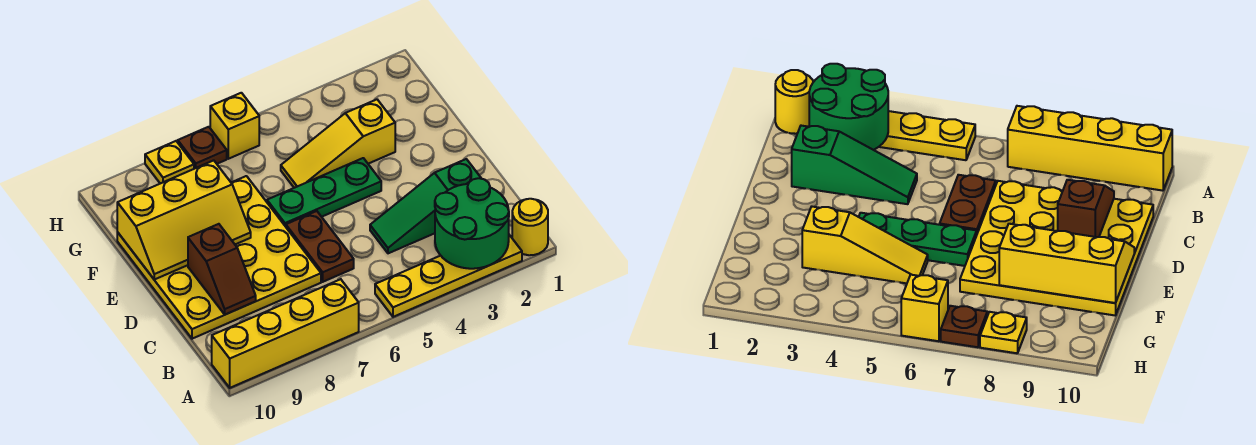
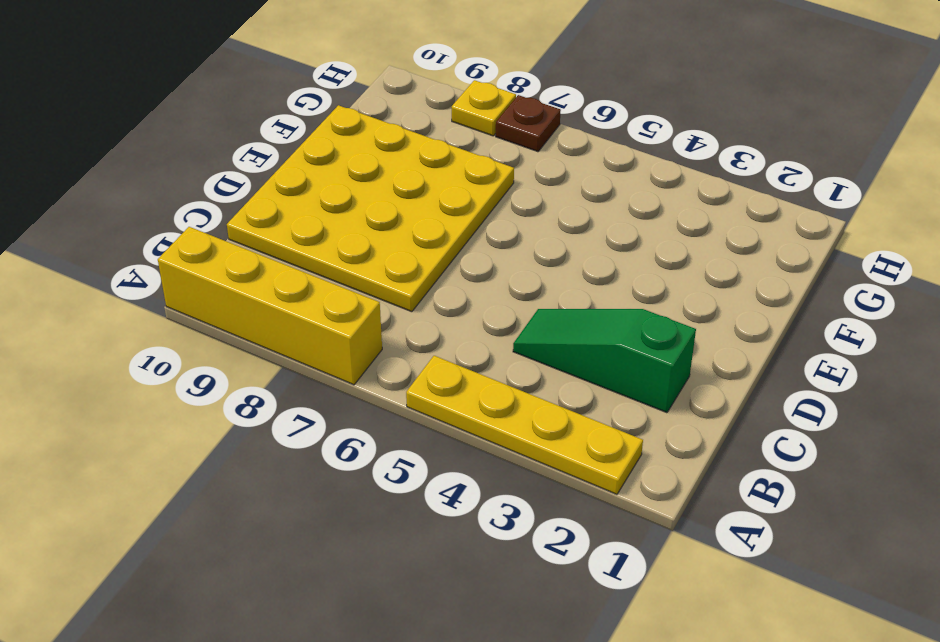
none -> yellow 1x1 round brick [512,199,548,255]
none -> brown 1x2 plate [286,211,354,282]
none -> green 1x3 plate [267,158,381,227]

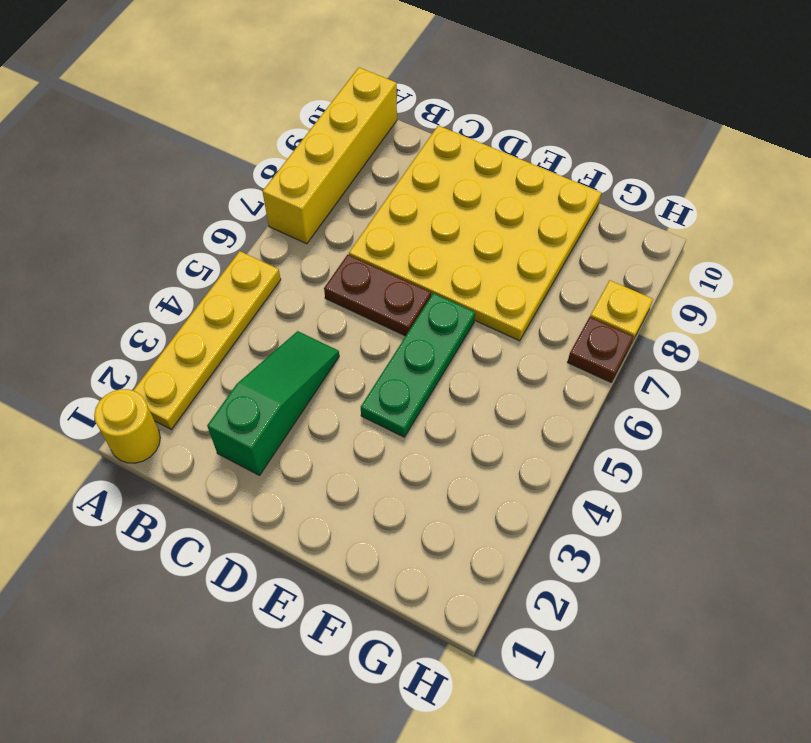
none -> yellow 1x3 slope [281,99,395,188]
none -> yellow 1x1 brick [210,93,259,159]
none -> green 2x2 round brick [435,178,509,269]

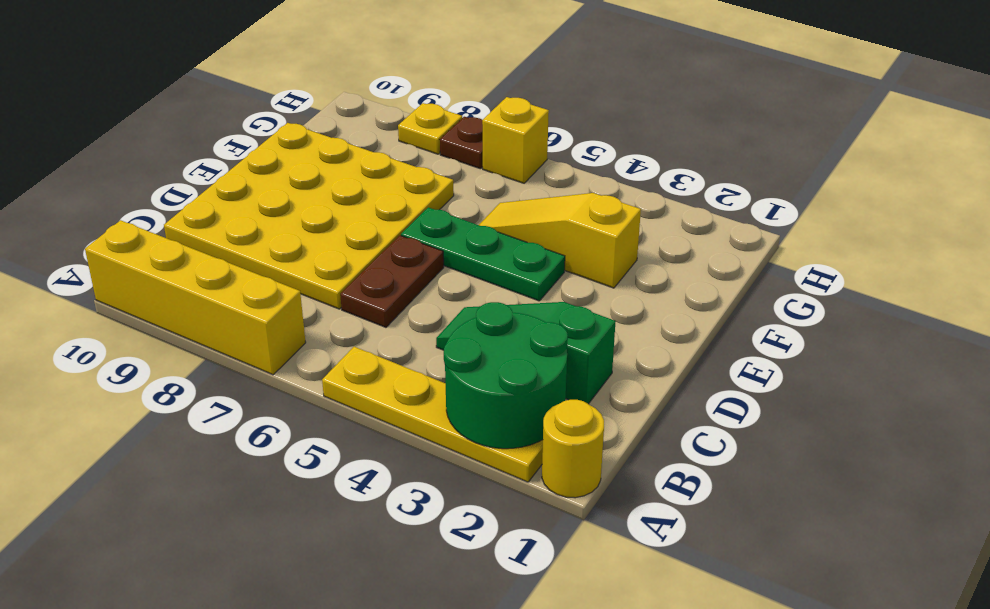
none -> brown 1x2 slope [188,224,256,315]
none -> yellow 2x3 slope [117,160,251,280]

